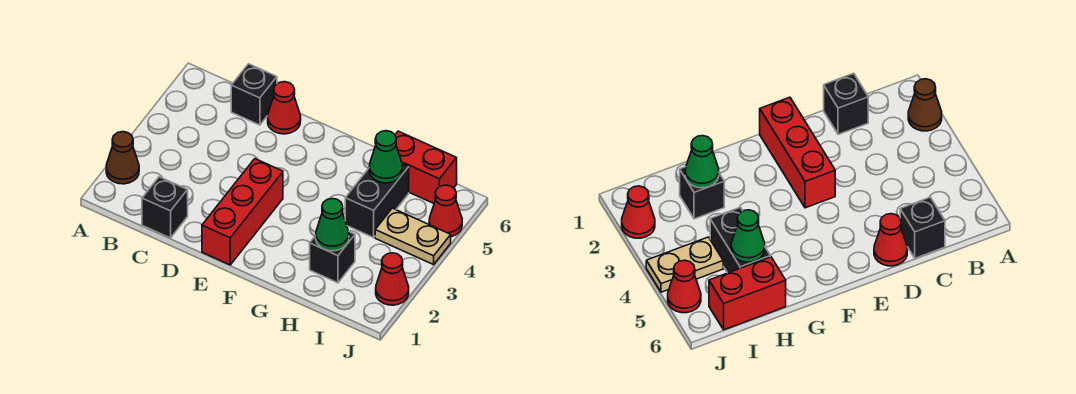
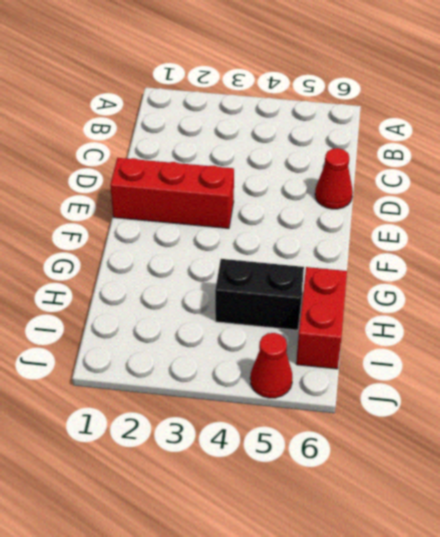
none -> brown 1x1 cone [106,132,139,184]
none -> black 1x1 brick [142,177,188,238]
none -> black 1x1 brick [231,64,277,125]

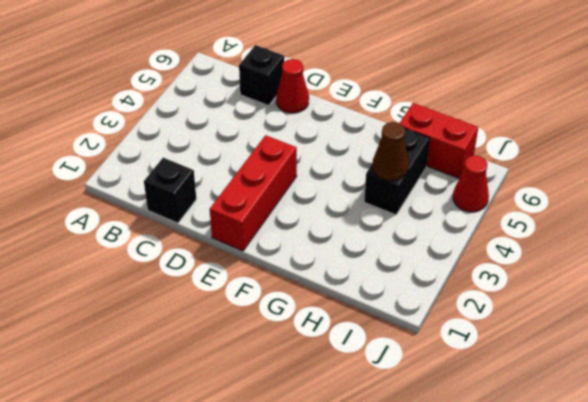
brown 1x1 cone [372,122,409,181] -> brown 1x1 cone moved to [106,132,139,184]
none -> black 1x1 brick [310,232,355,283]
none -> tan 1x2 plate [375,208,451,265]
none -> red 1x1 cone [376,253,409,305]

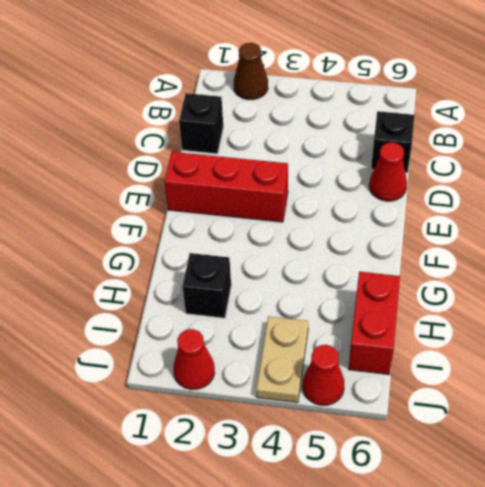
none -> black 1x2 brick [345,164,409,238]
none -> green 1x1 cone [316,199,349,251]
none -> green 1x1 cone [369,131,402,183]

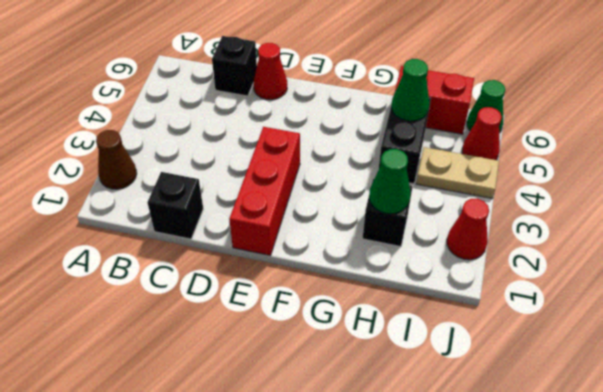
green 1x1 cone [467,80,505,133] -> none

